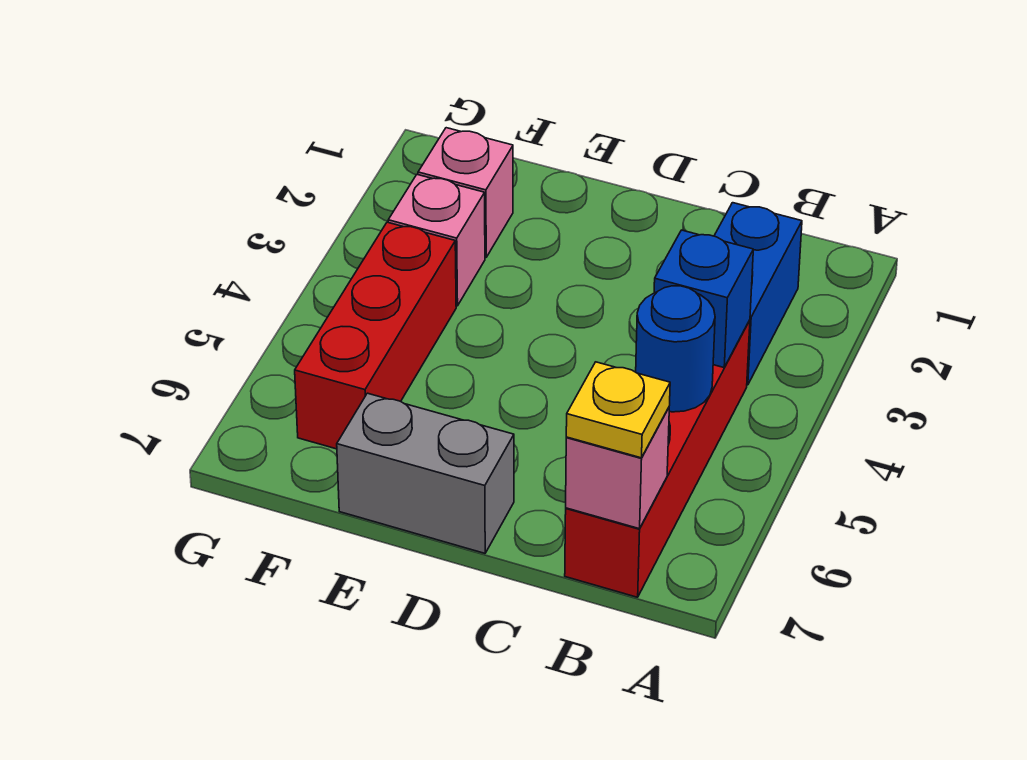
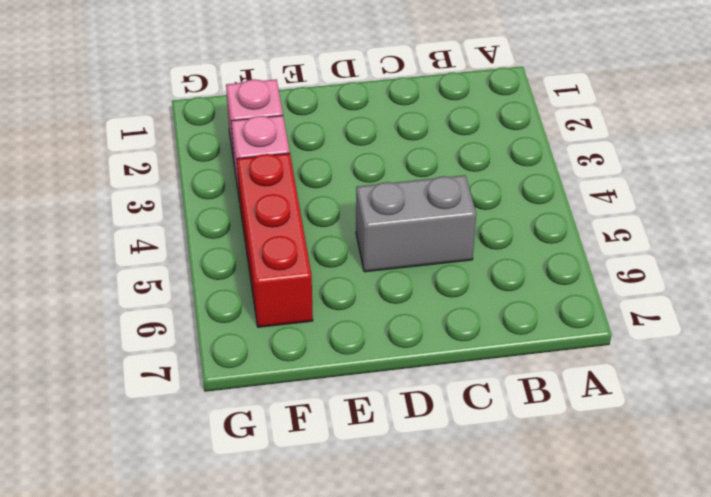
grey 1x2 brick [356,175,476,272] -> grey 1x2 brick moved to [337,393,514,553]
none -> blue 1x2 brick [714,203,802,385]
none -> red 1x4 brick [565,320,750,597]

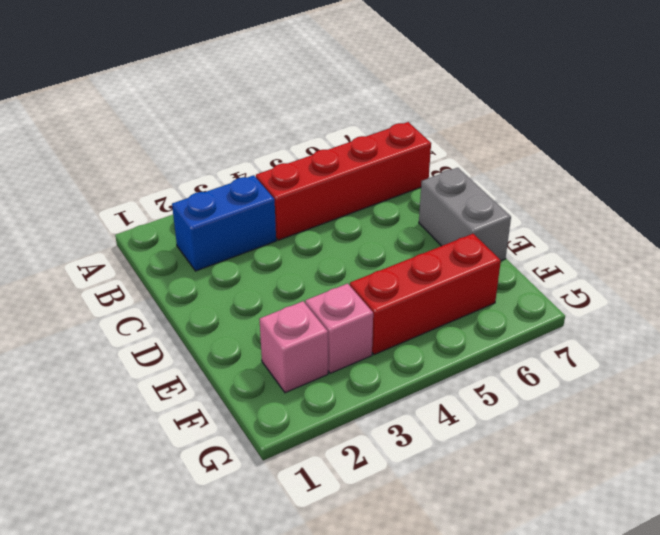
none -> blue 1x1 brick [654,230,753,368]
none -> blue 1x1 round brick [636,286,715,412]

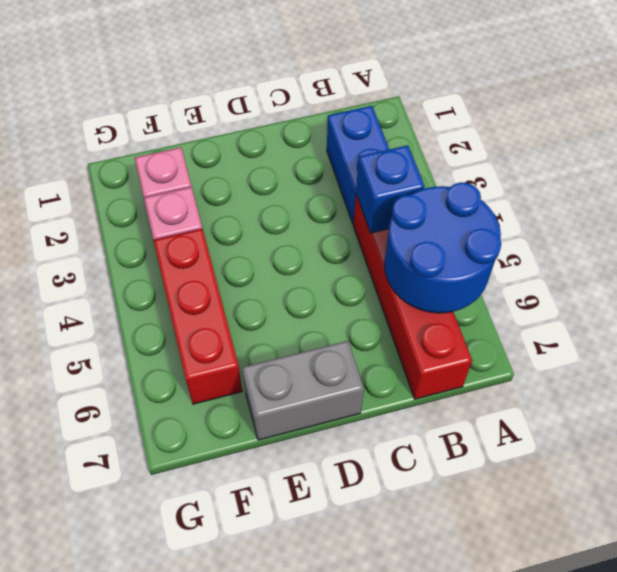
blue 2x2 round brick [384,182,501,313] -> blue 1x1 round brick [636,286,715,412]
none -> pink 1x1 brick [566,408,669,529]
none -> yellow 1x1 plate [566,362,670,458]

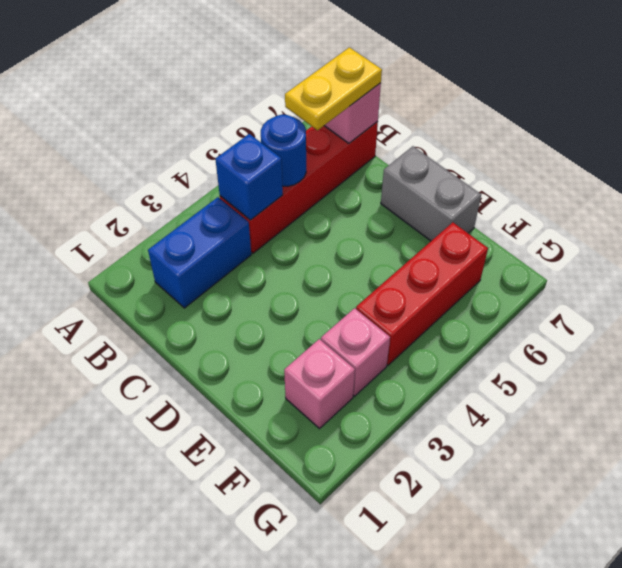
yellow 1x2 plate [285,47,382,130] -> yellow 1x1 plate [566,362,670,458]

